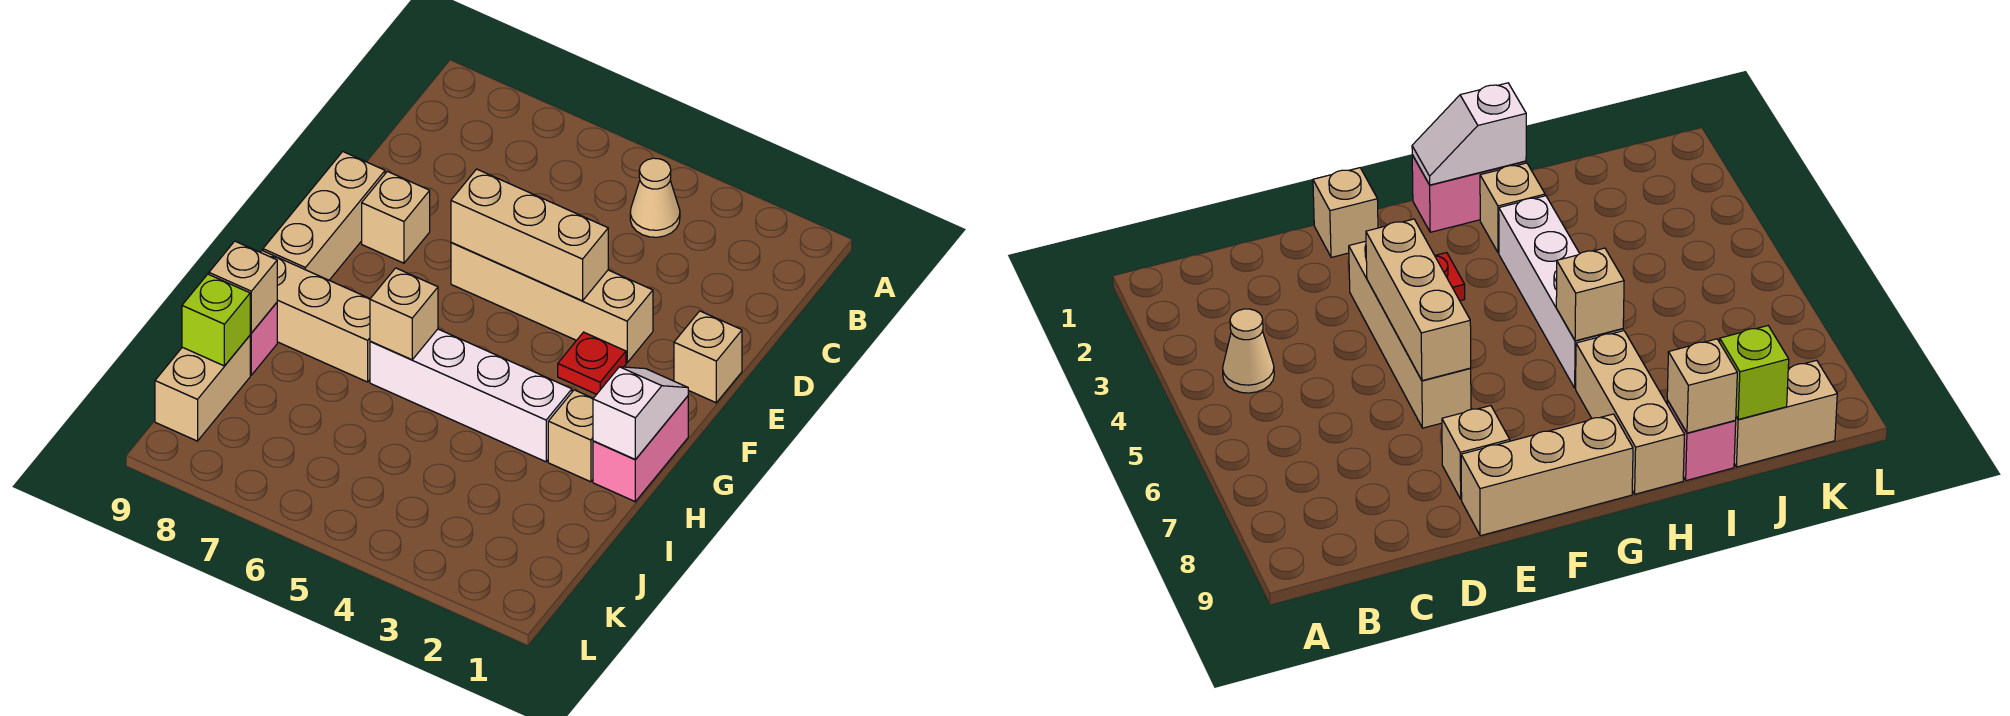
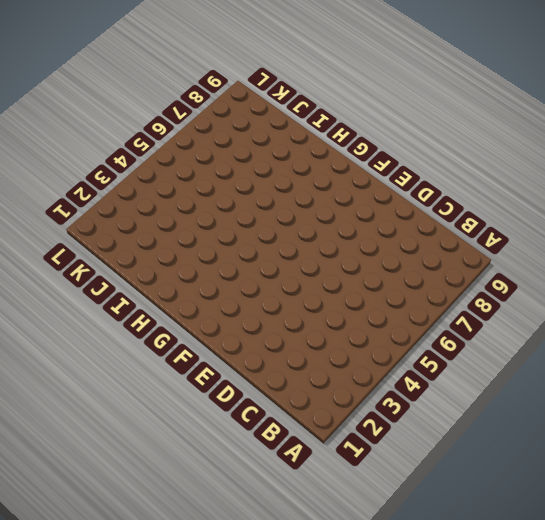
none -> tan 1x1 cone [630,158,680,237]
none -> tan 1x1 brick [674,311,742,403]
none -> tan 1x4 brick [451,242,653,363]

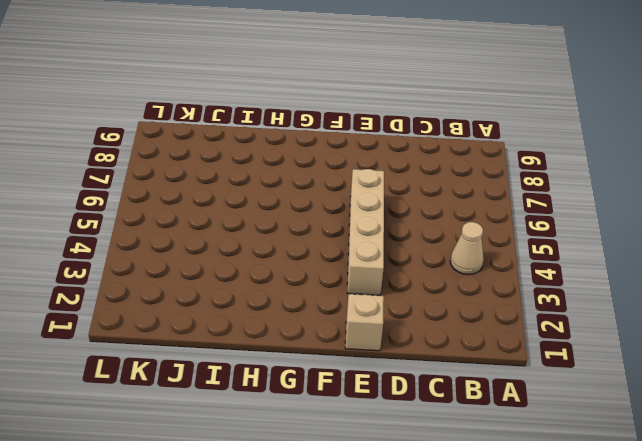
none -> tan 1x1 brick [362,171,430,263]
none -> tan 1x3 brick [263,152,385,280]
none -> red 1x1 plate [558,332,626,394]

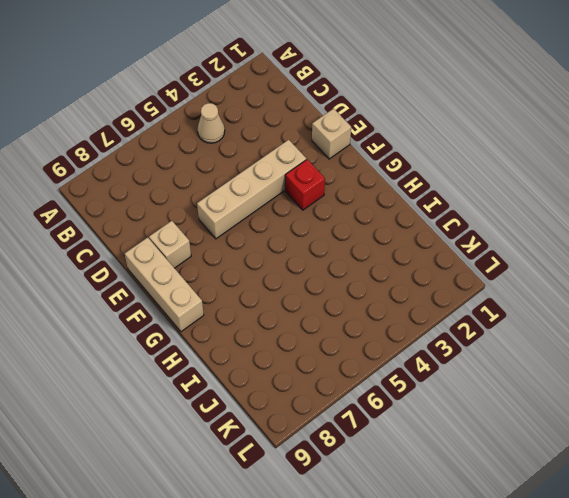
red 1x1 brick [285,159,325,210] -> red 1x1 plate [558,332,626,394]
none -> pink 1x2 brick [593,396,688,502]
none -> tan 1x1 brick [548,390,593,482]
none -> white 1x4 brick [370,329,572,462]

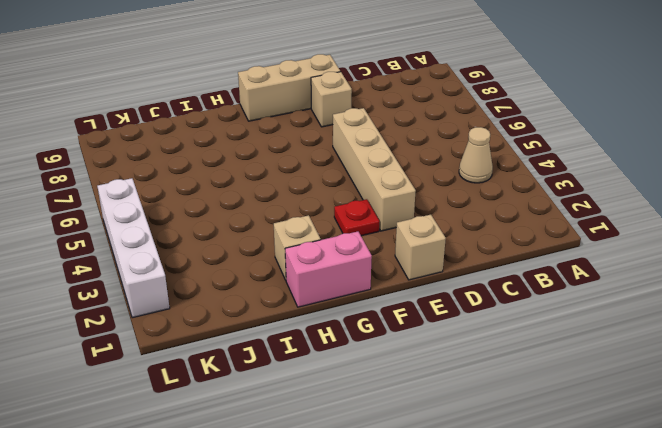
white 1x4 brick [97,178,170,318] -> white 1x4 brick moved to [370,329,572,462]
none -> tan 1x3 brick [260,251,370,382]
none -> pink 1x1 brick [250,303,277,375]
none -> tan 1x2 brick [155,336,250,441]

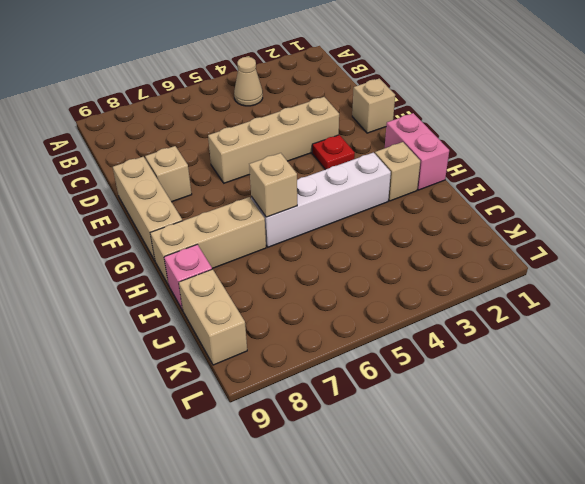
none -> tan 1x3 brick [451,169,608,301]
none -> white 1x2 slope [593,367,688,460]
none -> tan 1x1 brick [209,241,277,333]

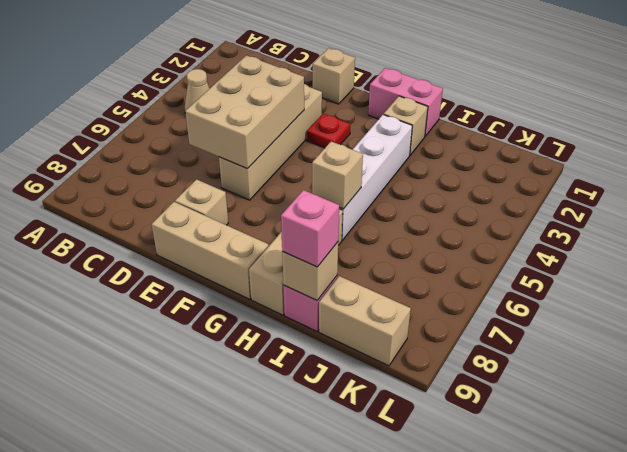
tan 2x3 brick [185,55,304,169] -> tan 1x3 brick [451,169,608,301]
pink 1x1 brick [281,190,340,267] -> none
none -> white 1x2 slope [593,367,688,460]
none -> lime 1x1 brick [182,274,250,366]

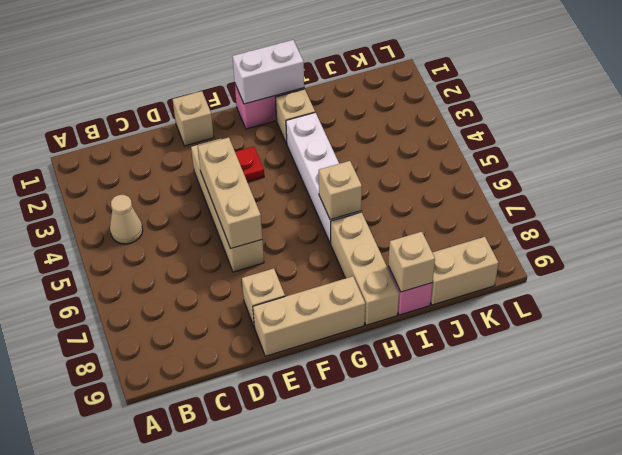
white 1x2 brick [232,40,304,104] -> white 1x2 slope [593,367,688,460]
none -> lime 1x1 brick [182,274,250,366]

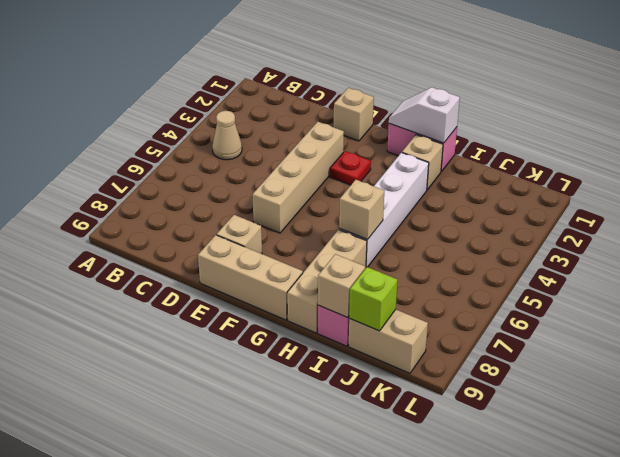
none -> tan 1x3 brick [451,169,608,301]

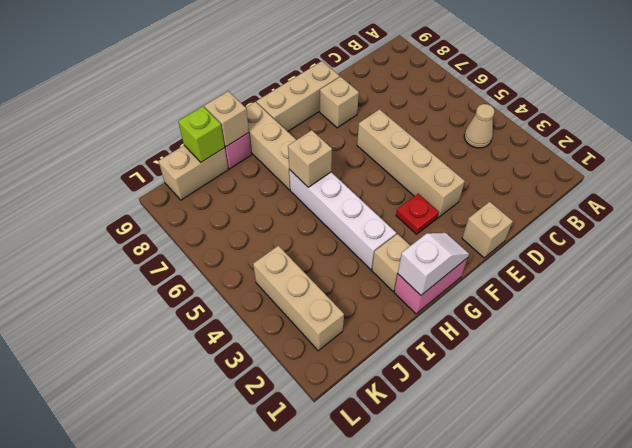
tan 1x3 brick [253,246,344,351] -> tan 1x3 brick moved to [451,169,608,301]

